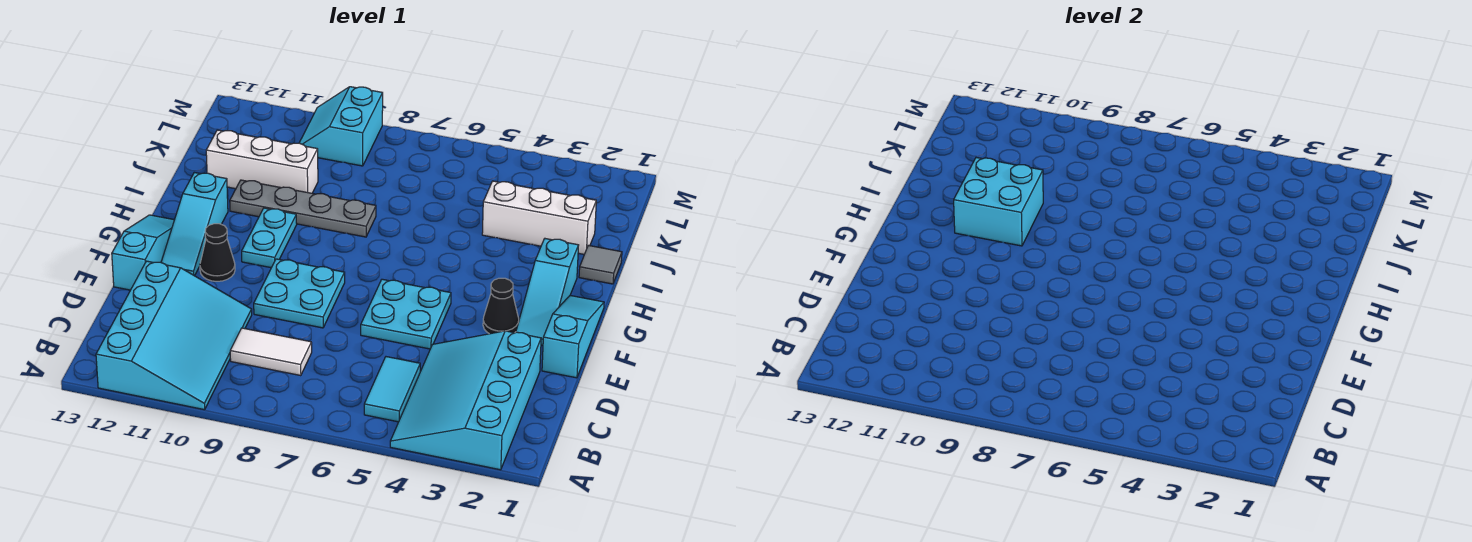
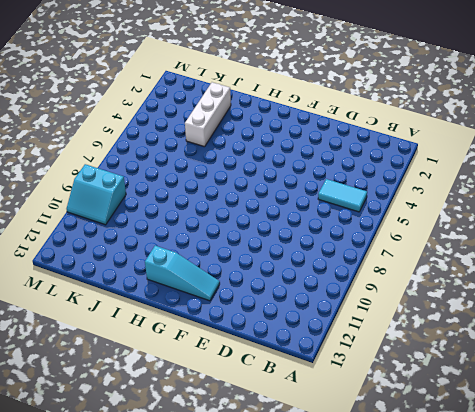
none -> cyan 3x4 slope [390,331,541,470]
none -> cyan 3x4 slope [96,261,252,410]
none -> white 1x2 tile [230,328,312,376]

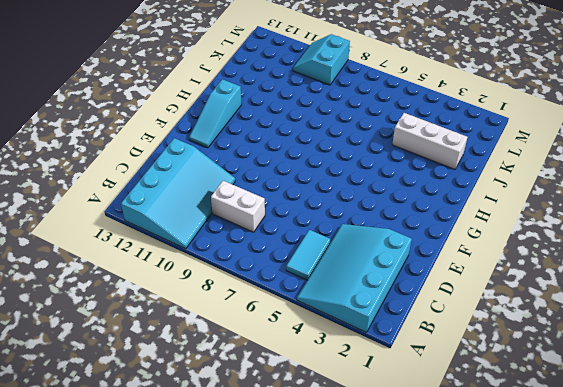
white 1x2 brick [211,181,265,232] -> white 1x2 tile [230,328,312,376]
none -> cyan 1x3 slope [542,296,604,378]
none -> cyan 2x2 plate [361,279,451,349]
none -> cyan 2x2 plate [254,259,345,328]

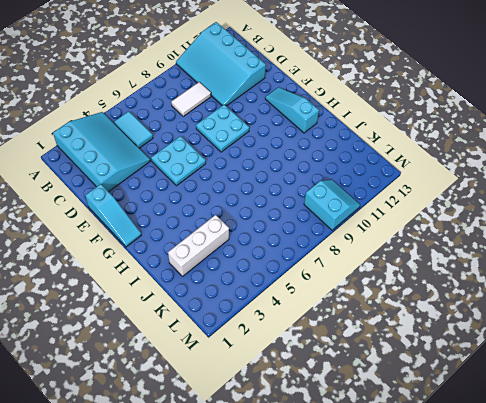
none -> cyan 1x3 slope [112,215,174,290]
none -> cyan 1x3 slope [516,239,579,345]
none -> black 1x1 cone [483,278,519,334]

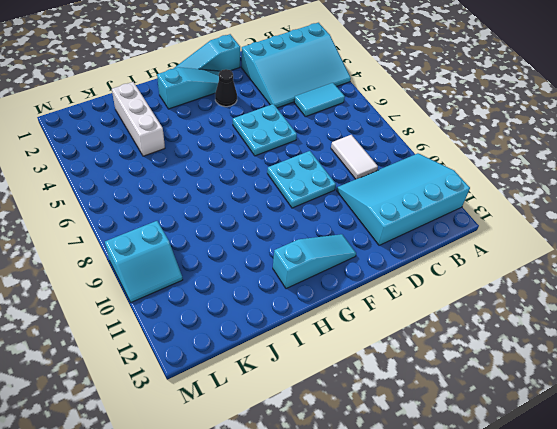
none -> cyan 1x3 slope [112,215,174,290]
none -> black 1x1 cone [200,224,235,281]
none -> cyan 1x2 plate [242,208,297,268]

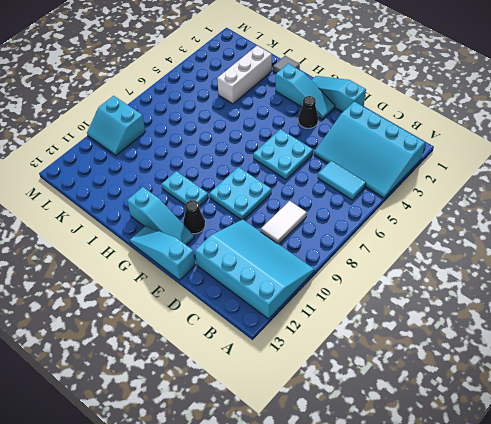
none -> grey 1x4 plate [230,180,376,237]
none -> white 1x3 brick [206,130,318,193]
none -> cyan 2x2 brick [954,158,1043,246]

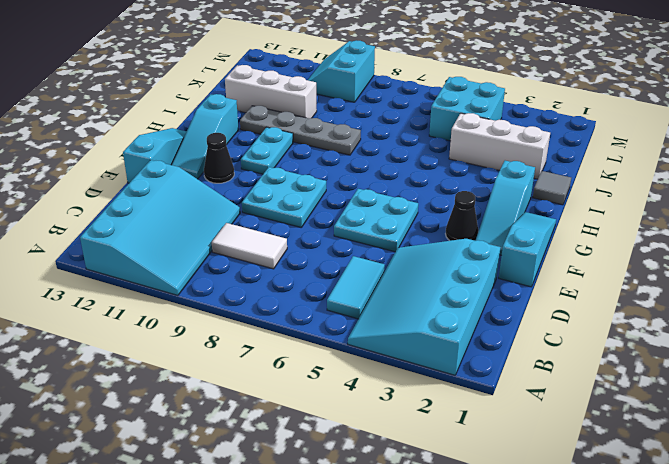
cyan 2x2 brick [429,77,505,141] -> cyan 2x2 brick moved to [954,158,1043,246]

